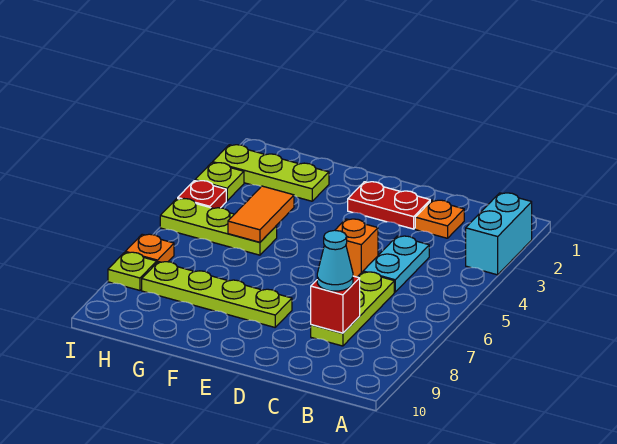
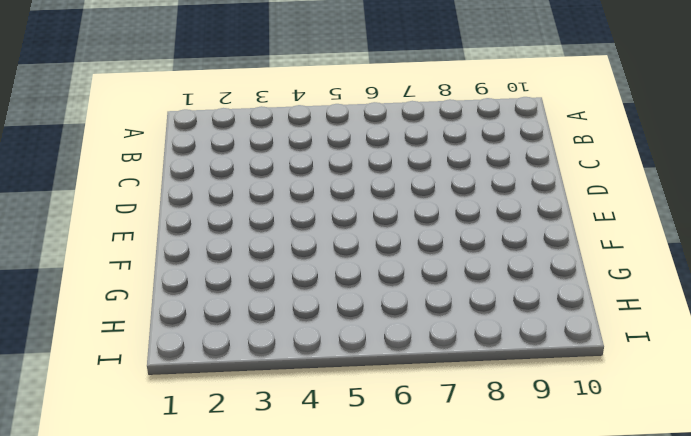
none -> cyan 1x2 brick [466,193,532,275]
none -> orange 1x1 plate [415,200,464,238]
none -> cyan 1x2 plate [363,236,429,292]

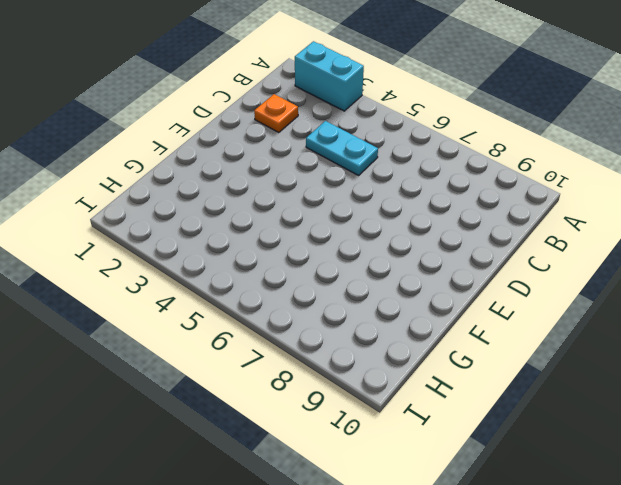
none -> lime 1x3 plate [311,272,394,346]
none -> red 1x2 plate [348,182,430,229]
none -> orange 1x1 brick [335,219,378,277]

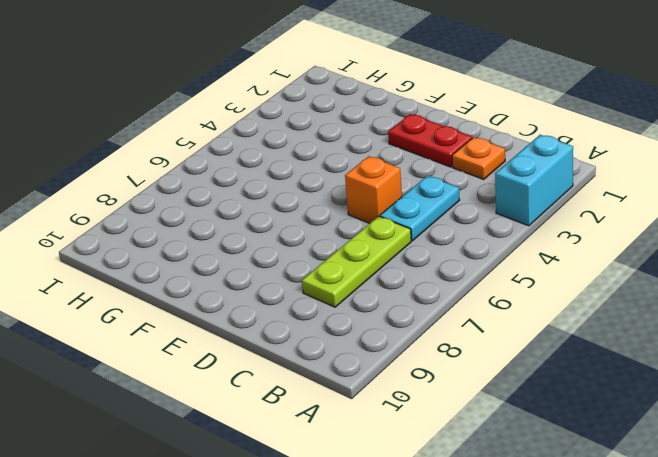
none -> lime 1x4 plate [142,262,292,327]
none -> lime 1x3 plate [213,145,329,201]
none -> lime 1x3 plate [160,198,277,255]

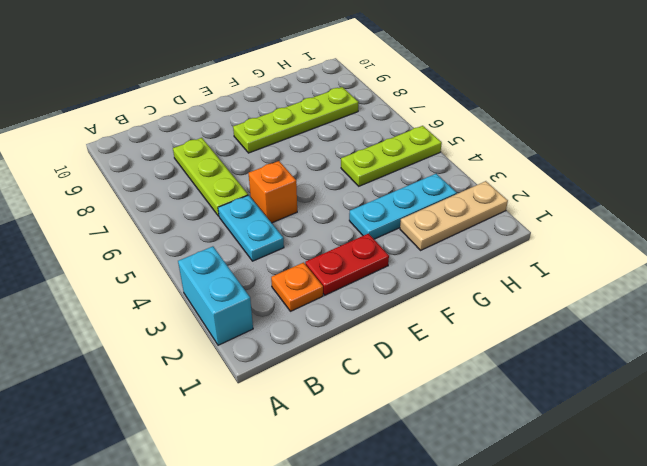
cyan 1x3 plate [349,174,457,239] -> none
tan 1x3 plate [400,181,508,250] -> lime 1x3 plate [213,145,329,201]
none -> lime 1x1 plate [195,163,244,201]
none -> red 1x1 plate [178,181,226,208]
none -> orange 1x1 plate [125,234,174,262]

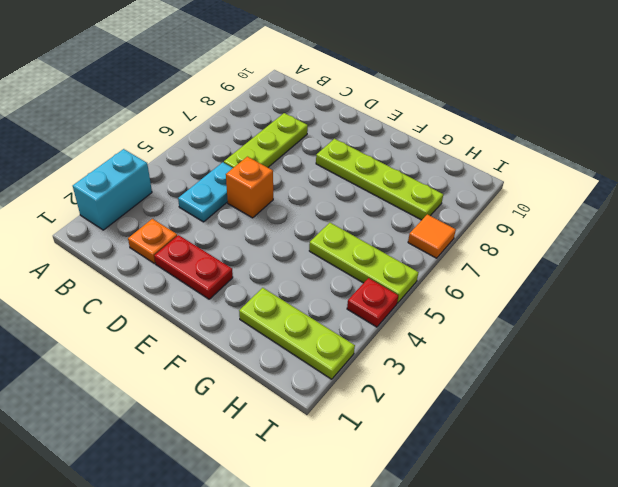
orange 1x1 tile [408,214,456,258] -> orange 1x1 plate [125,234,174,262]
none -> lime 1x1 plate [195,163,244,201]
none -> lime 1x1 plate [108,252,157,290]
none -> red 1x1 brick [311,276,360,333]

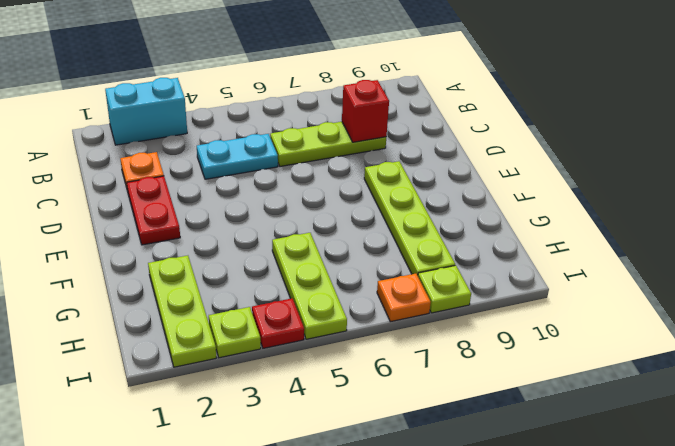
none -> orange 1x1 brick [335,219,378,277]
none -> orange 1x2 tile [228,186,294,242]
none -> cyan 1x1 cone [317,230,353,291]

